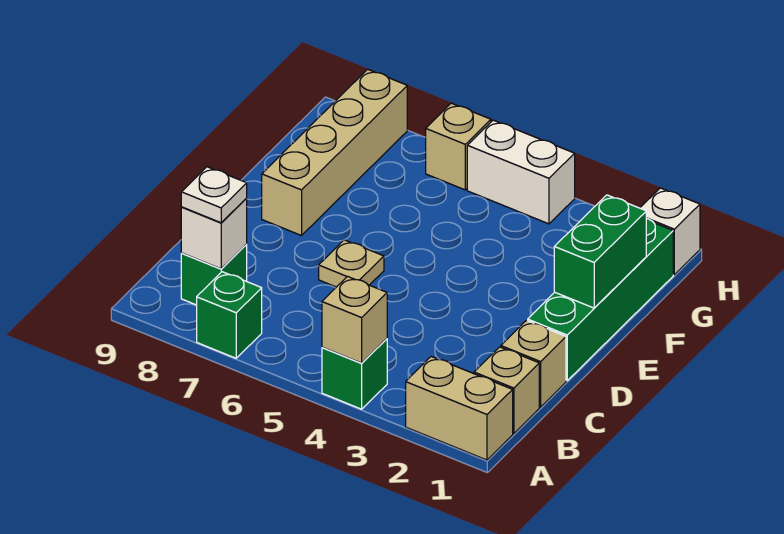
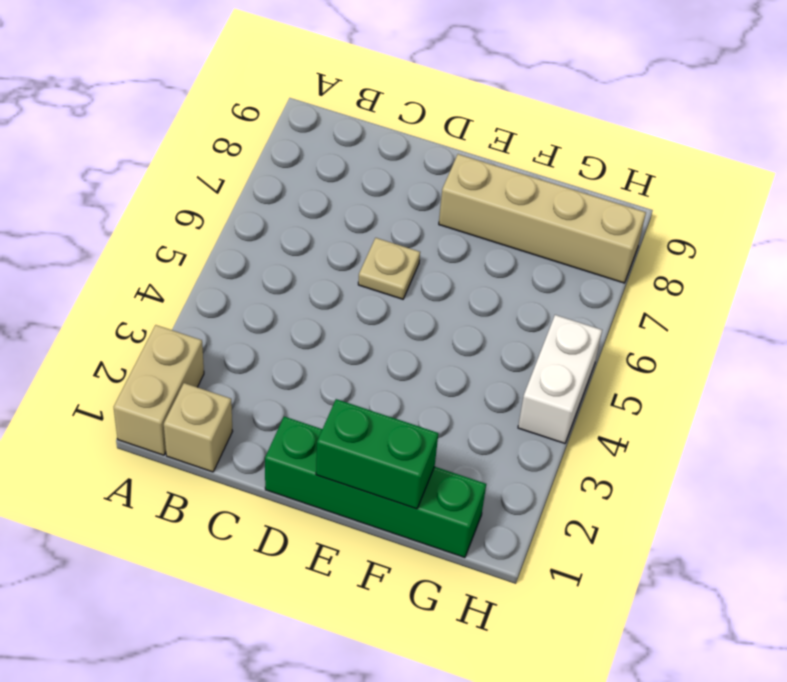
none -> green 1x1 brick [322,339,387,409]
none -> green 1x1 brick [197,272,262,358]
none -> green 1x1 brick [181,245,247,305]

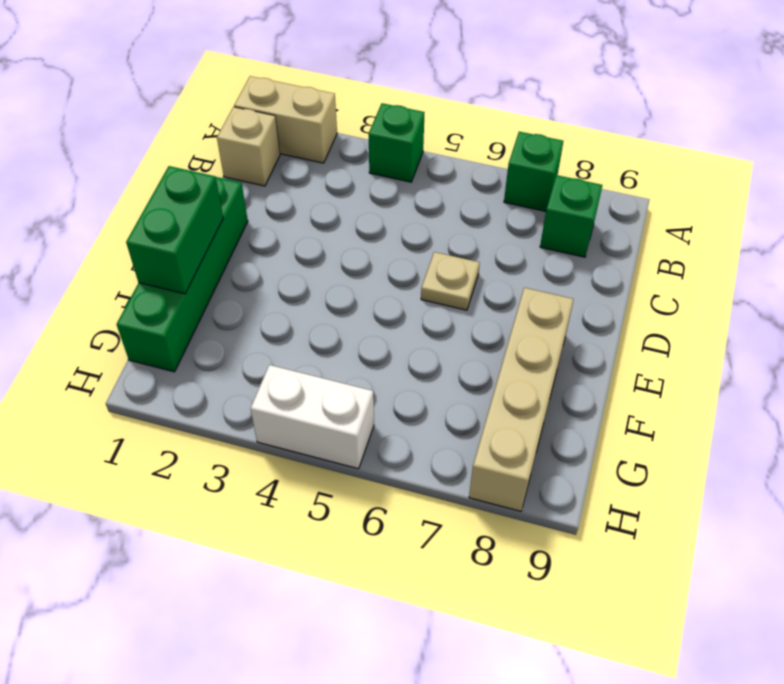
none -> tan 1x1 brick [501,321,566,407]
none -> white 1x1 brick [640,188,700,275]
none -> tan 1x1 brick [426,103,491,190]

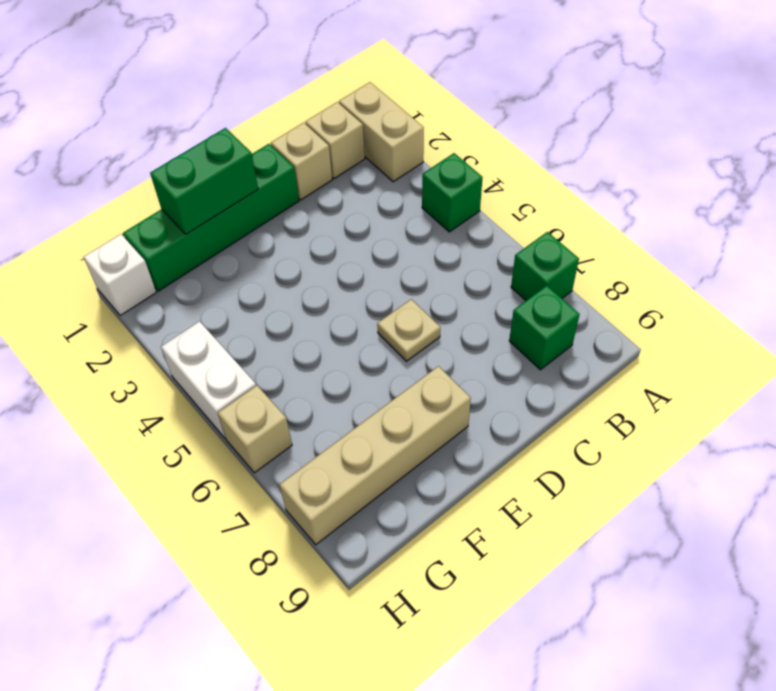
none -> tan 1x1 brick [322,277,387,363]
none -> white 1x1 brick [181,198,247,269]
none -> white 1x1 plate [181,167,247,223]

